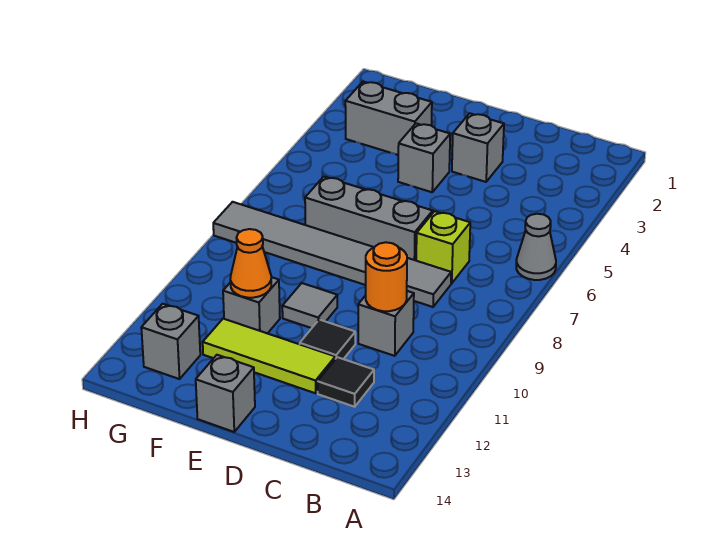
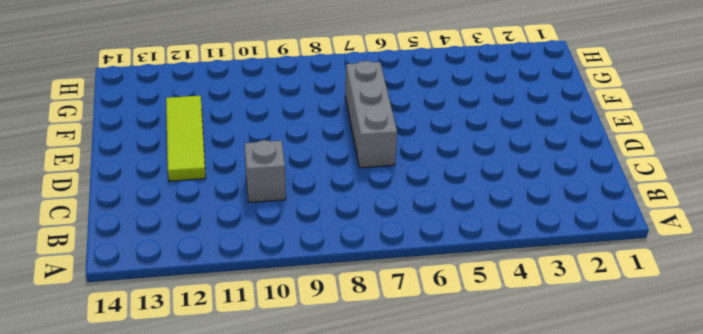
none -> grey 1x1 cone [516,214,556,280]
none -> lime 1x1 brick [416,211,470,283]
none -> grey 1x6 tile [213,202,451,307]

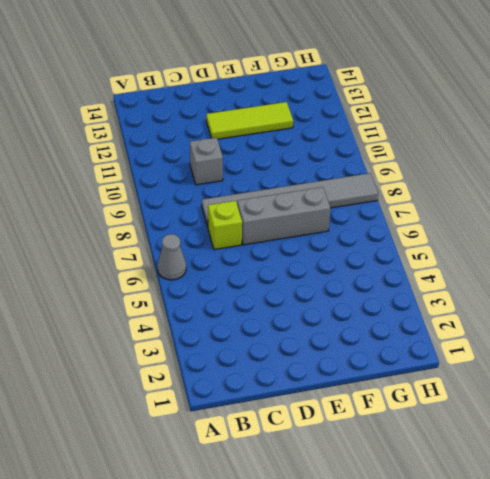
none -> black 1x1 tile [318,357,374,407]
none -> grey 1x1 brick [452,113,504,182]
none -> black 1x1 tile [300,320,355,359]

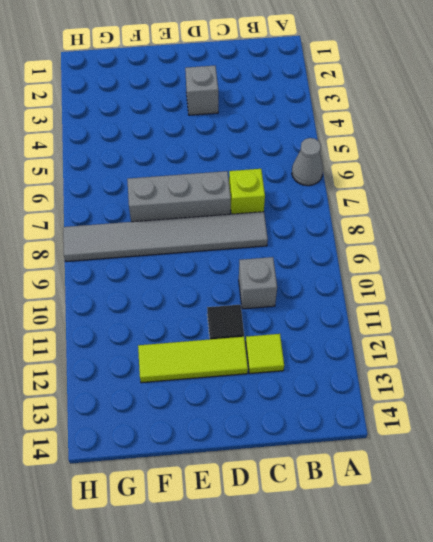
lime 1x1 tile [246,334,284,374] -> black 1x1 tile [318,357,374,407]
none -> grey 1x1 brick [398,123,450,192]
none -> grey 1x1 tile [282,283,337,328]
none -> grey 1x1 brick [196,355,255,432]

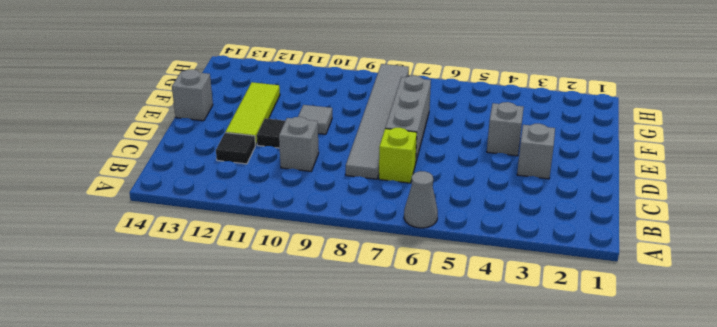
none -> grey 1x2 brick [345,82,432,155]
none -> grey 1x1 brick [223,277,280,334]
none -> grey 1x1 brick [141,304,200,379]

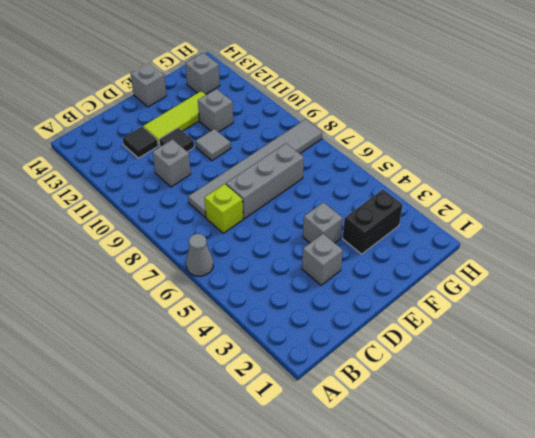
black 1x2 brick [343,190,403,254] -> grey 1x2 brick [345,82,432,155]
none -> orange 1x1 round brick [366,242,407,311]
none -> orange 1x1 cone [230,229,271,298]

